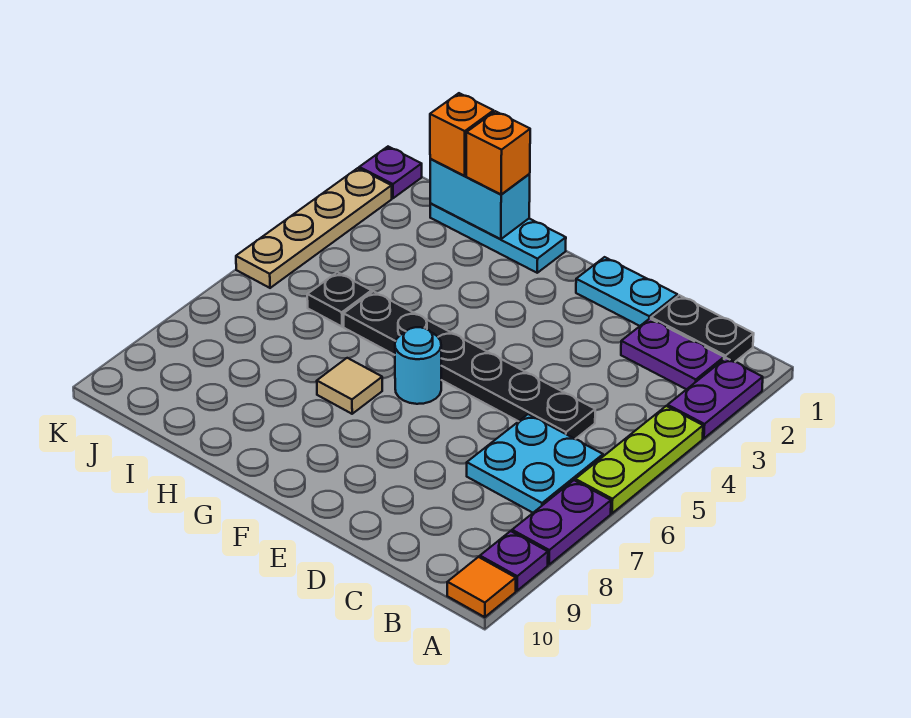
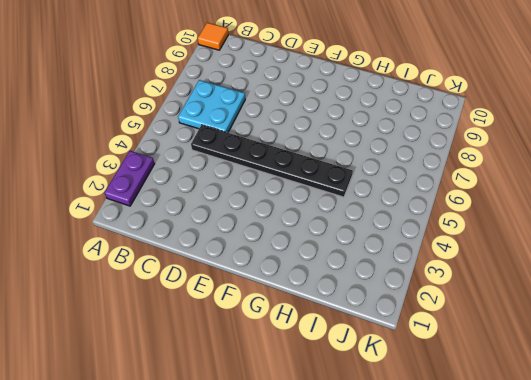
none -> lime 1x3 plate [575,406,703,513]
none -> purple 1x2 plate [512,480,611,564]
none -> purple 1x1 plate [480,531,548,591]

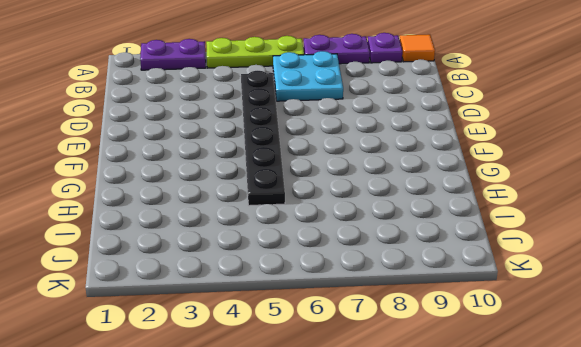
none -> black 1x2 plate [651,295,754,362]
none -> purple 1x2 plate [621,319,724,389]
none -> cyan 1x2 plate [576,257,677,326]

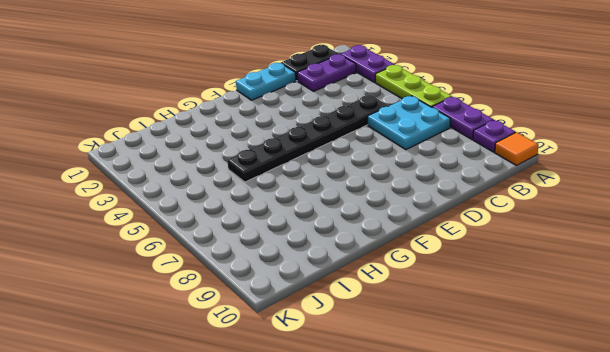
none -> cyan 1x1 round brick [395,327,441,404]
none -> cyan 1x3 plate [430,204,566,273]
none -> tan 1x1 tile [317,358,382,414]

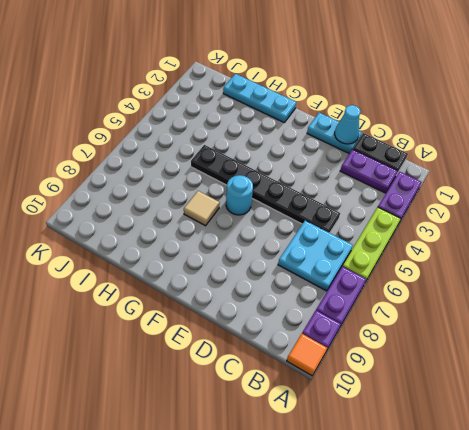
cyan 1x1 cone [335,105,361,144] -> none
none -> black 1x1 plate [307,272,372,327]
none -> purple 1x1 plate [359,147,422,198]
none -> tan 1x4 plate [236,168,392,288]

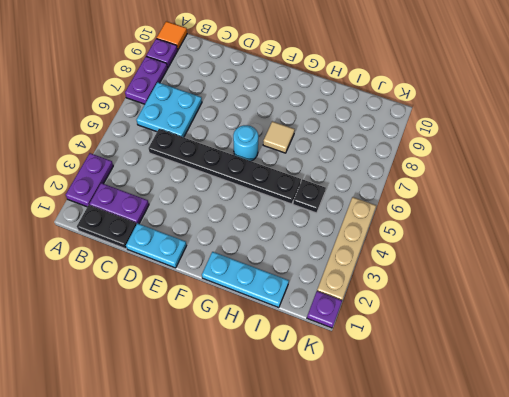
none -> lime 1x3 plate [575,406,703,513]
none -> cyan 1x2 brick [430,159,530,239]
none -> orange 1x1 brick [466,111,530,195]

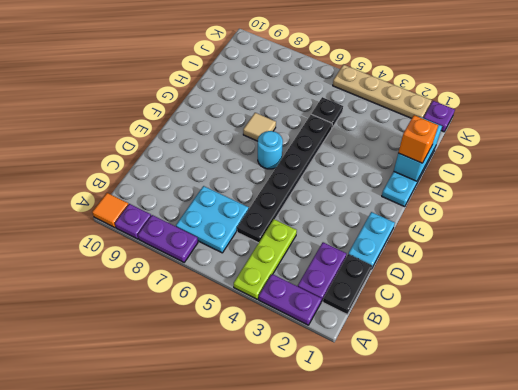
lime 1x3 plate [234,219,297,299] -> lime 1x3 plate turned to [575,406,703,513]
none -> orange 1x1 brick [430,93,494,176]

